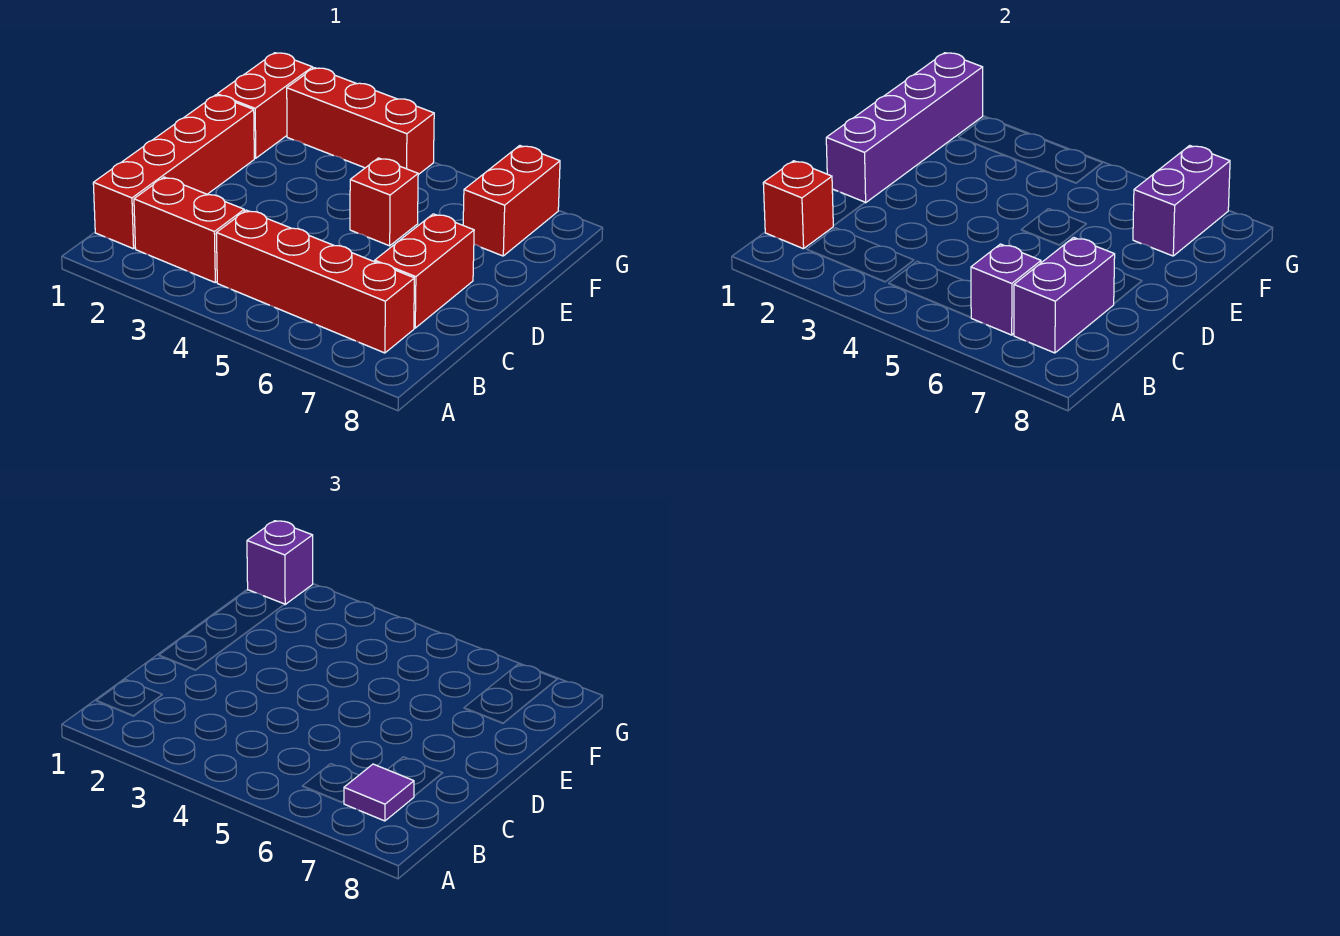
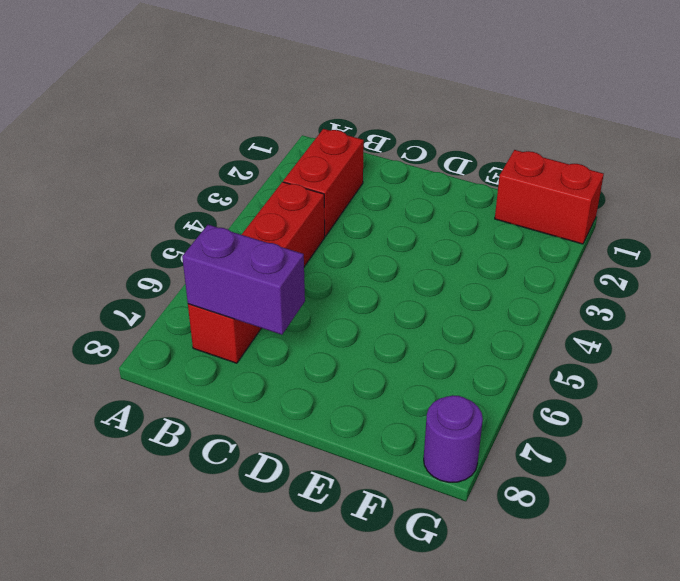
purple 1x1 round brick [424,395,483,482] -> none
none -> red 1x4 brick [93,95,254,249]
none -> red 1x2 brick [375,214,474,328]
none -> red 1x1 brick [350,158,418,246]

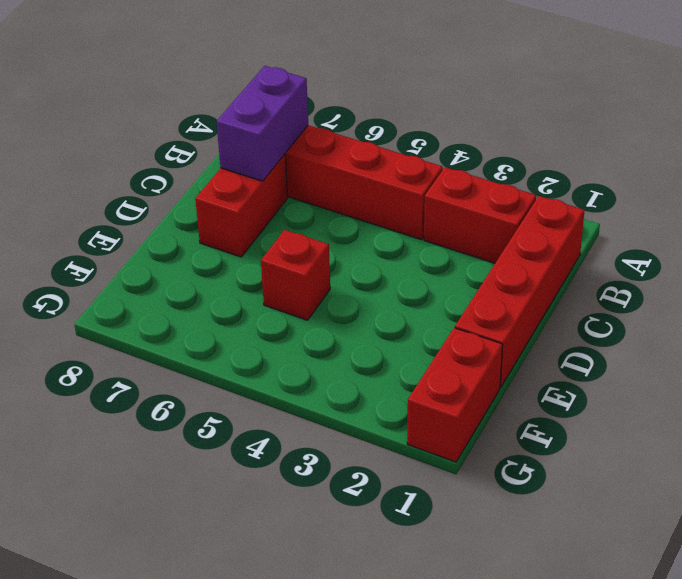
none -> red 1x2 brick [463,146,560,256]
none -> red 1x3 brick [287,68,434,175]
none -> red 1x1 brick [763,161,833,249]

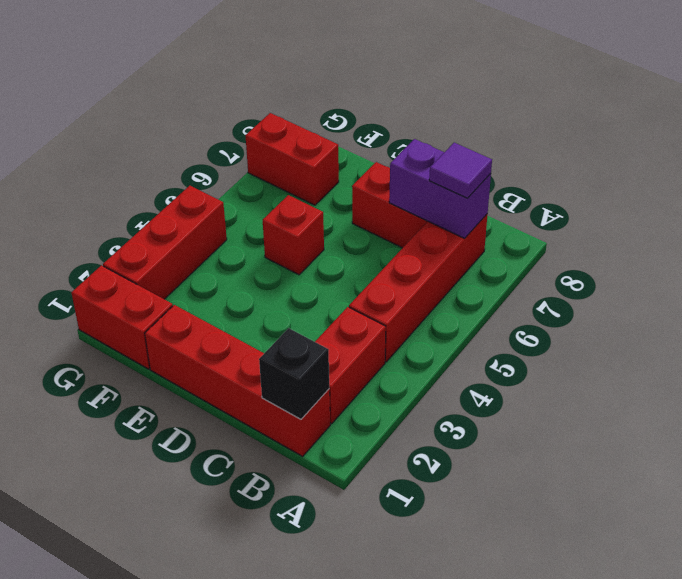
black 1x1 brick [259,328,329,419] -> red 1x1 brick [763,161,833,249]
none -> purple 1x1 brick [971,244,1041,335]
none -> purple 1x4 brick [826,53,983,203]
none -> purple 1x2 brick [1133,146,1230,256]

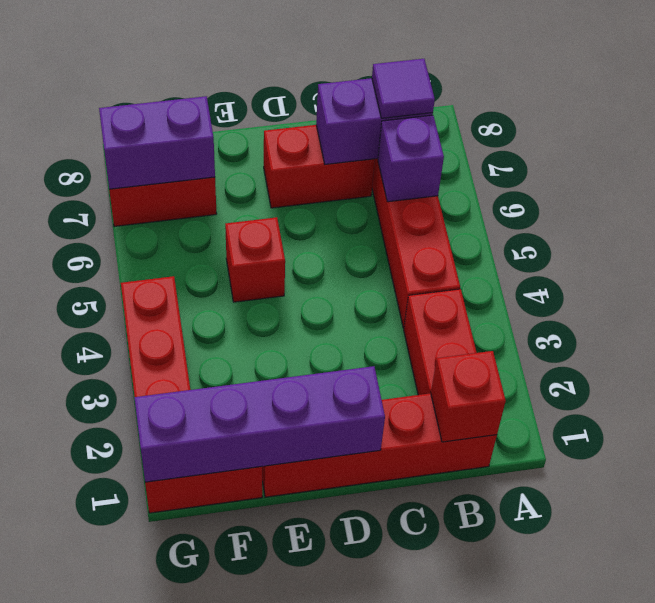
none -> purple 1x1 brick [247,521,313,604]

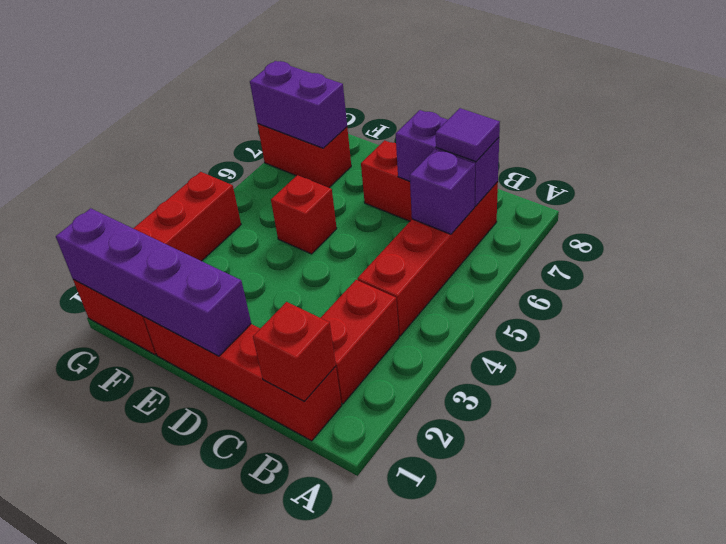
none -> purple 1x1 brick [247,521,313,604]

